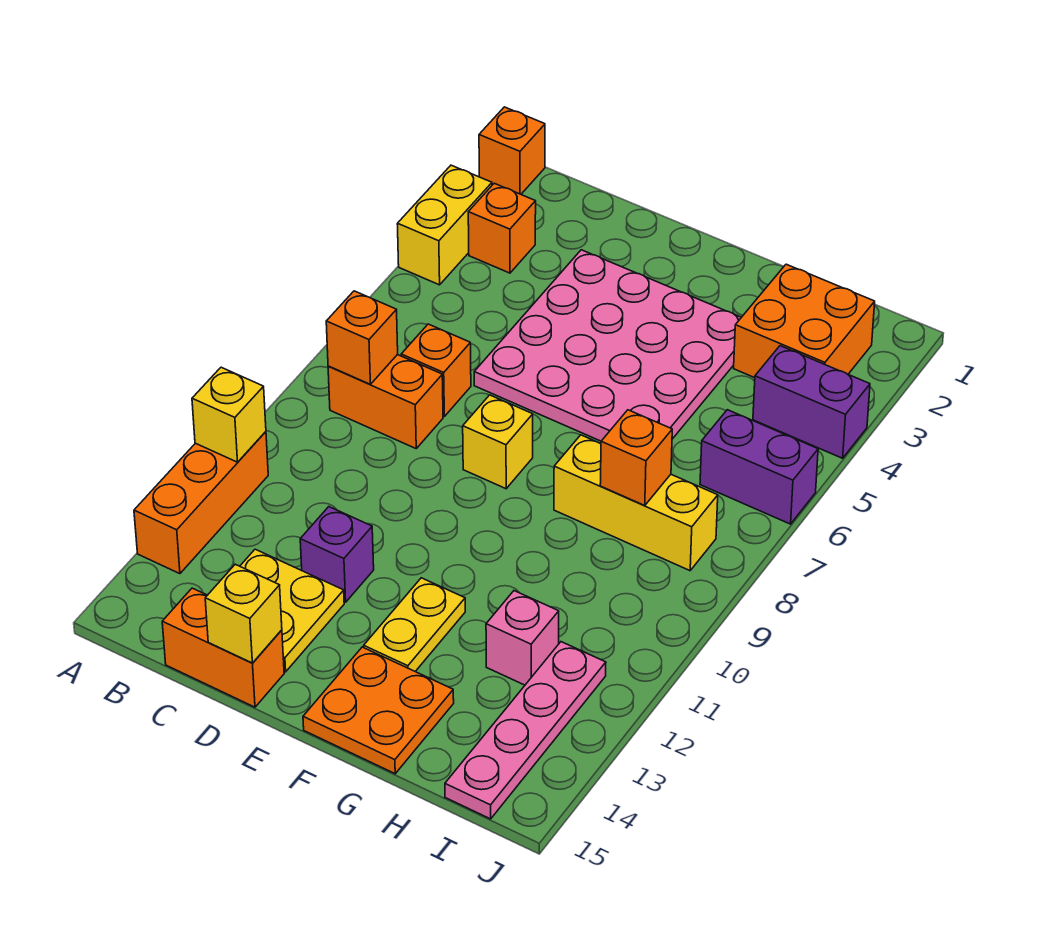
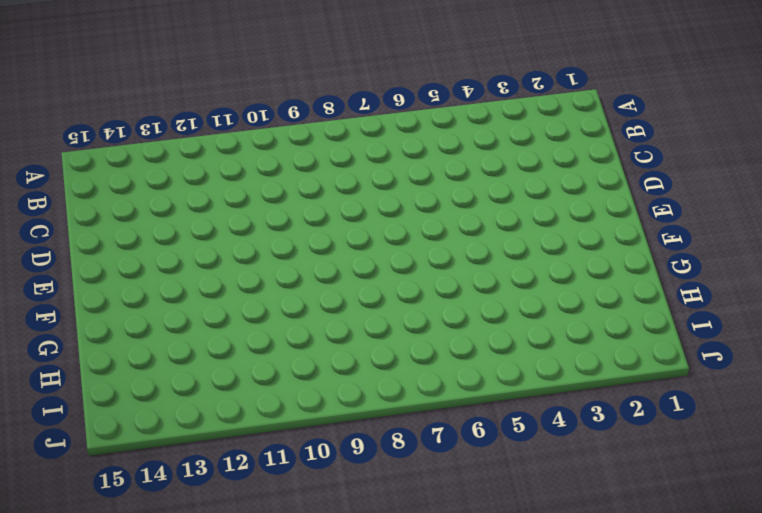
none -> orange 1x1 brick [479,107,545,194]
none -> yellow 1x2 brick [397,165,492,285]
none -> orange 1x3 brick [134,432,268,574]

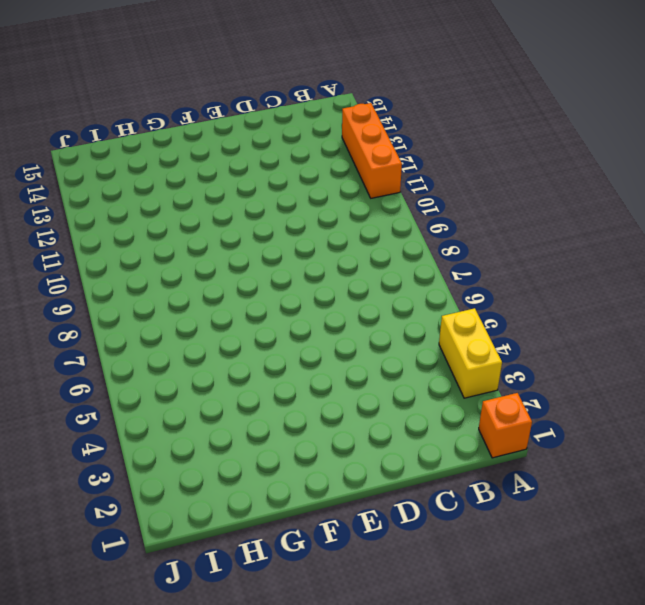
none -> orange 1x1 brick [468,183,536,273]
none -> orange 1x2 brick [328,355,443,448]
none -> orange 1x1 brick [401,324,471,416]

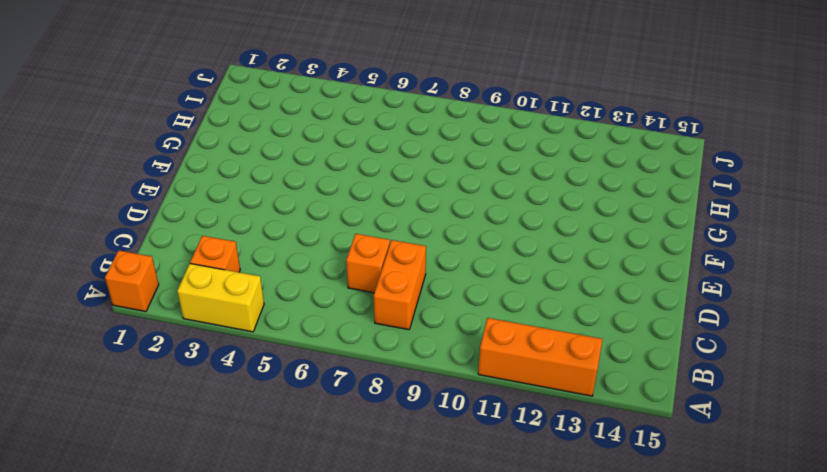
none -> yellow 2x2 plate [240,549,344,672]
none -> orange 1x2 brick [162,588,284,707]
none -> pink 4x4 plate [474,250,741,441]

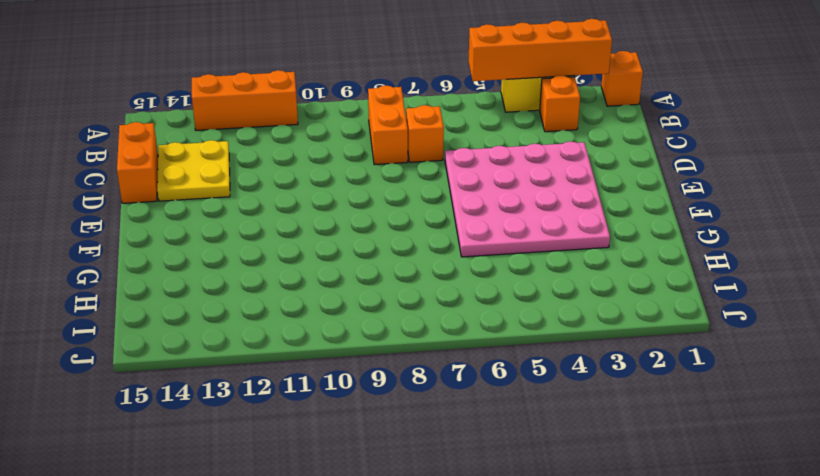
orange 1x4 brick [468,19,612,81] -> none
none -> purple 1x1 brick [300,507,374,602]
none -> yellow 1x1 brick [463,395,533,489]
none -> yellow 1x2 plate [364,578,465,671]

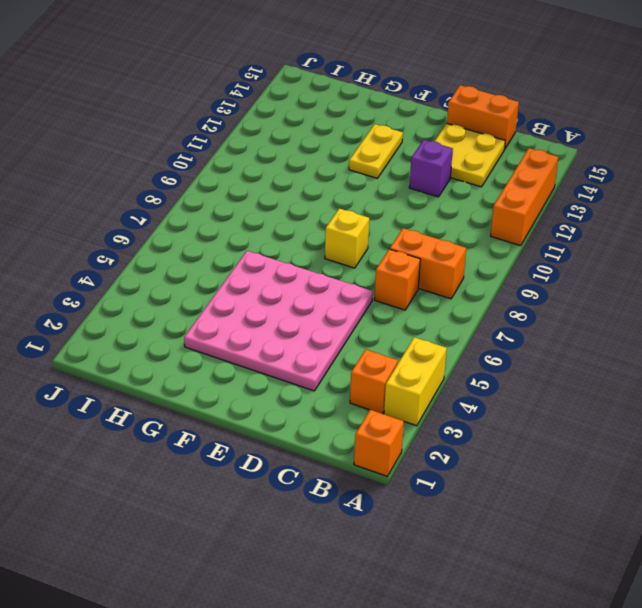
none -> orange 2x2 plate [303,647,454,774]
none -> yellow 1x3 brick [554,435,718,571]
none -> orange 2x2 brick [734,264,875,378]

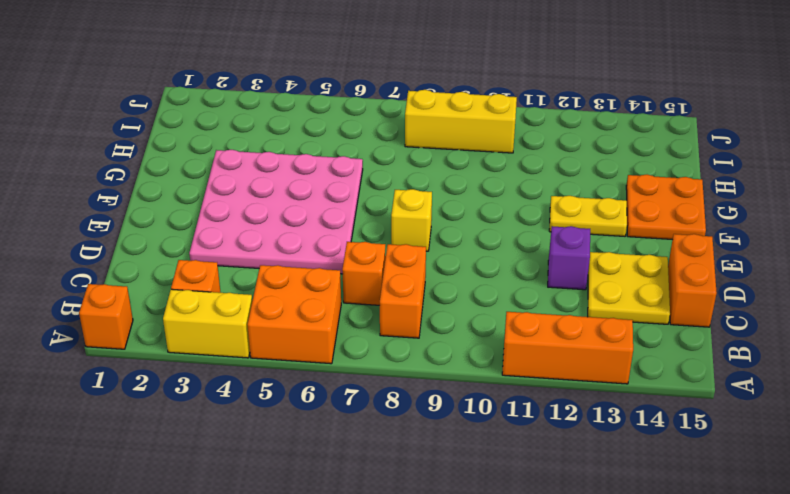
orange 2x2 brick [248,265,341,364] -> orange 2x2 brick moved to [734,264,875,378]
yellow 1x3 brick [405,90,517,153] -> yellow 1x3 brick turned to [554,435,718,571]
none -> pink 1x1 brick [486,591,559,685]
none -> purple 1x2 brick [753,346,870,458]
none -> purple 1x2 brick [700,410,818,524]

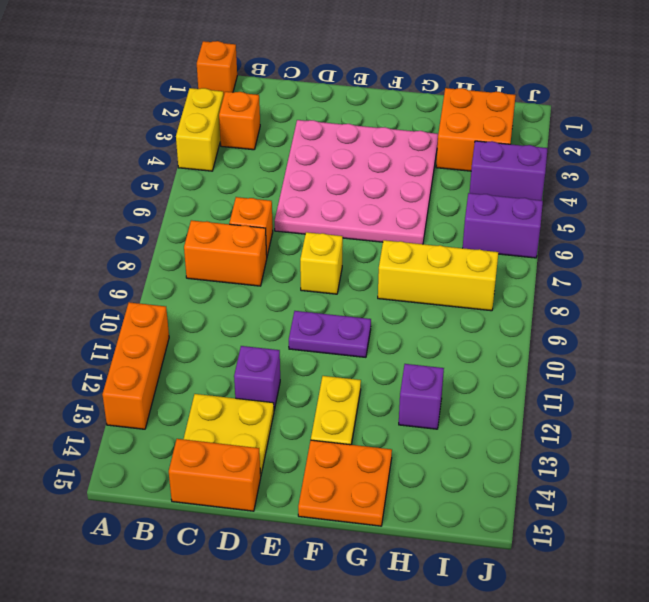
purple 1x2 plate [289,311,371,357] -> none
purple 1x1 brick [399,364,444,429] -> pink 1x1 brick [486,591,559,685]
none -> pink 1x4 plate [445,642,606,819]
none -> yellow 1x1 brick [192,367,266,462]
none -> orange 1x1 brick [326,291,398,384]

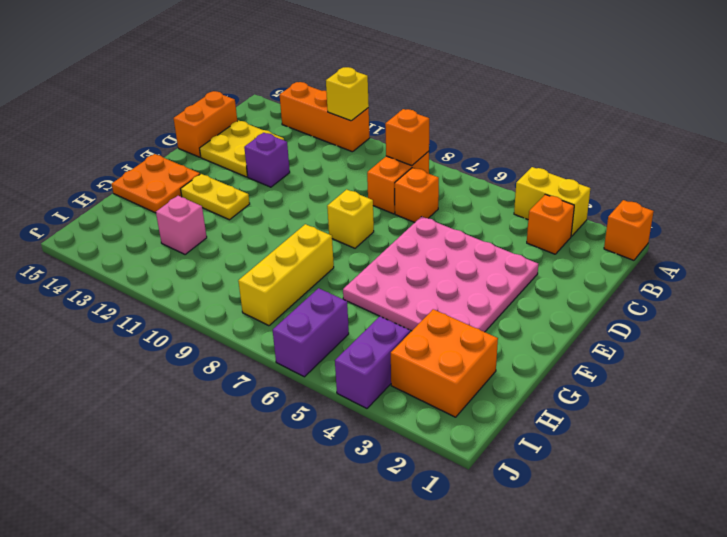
none -> pink 1x4 plate [445,642,606,819]
none -> yellow 1x1 brick [205,564,282,663]
none -> orange 1x1 brick [600,410,672,506]

